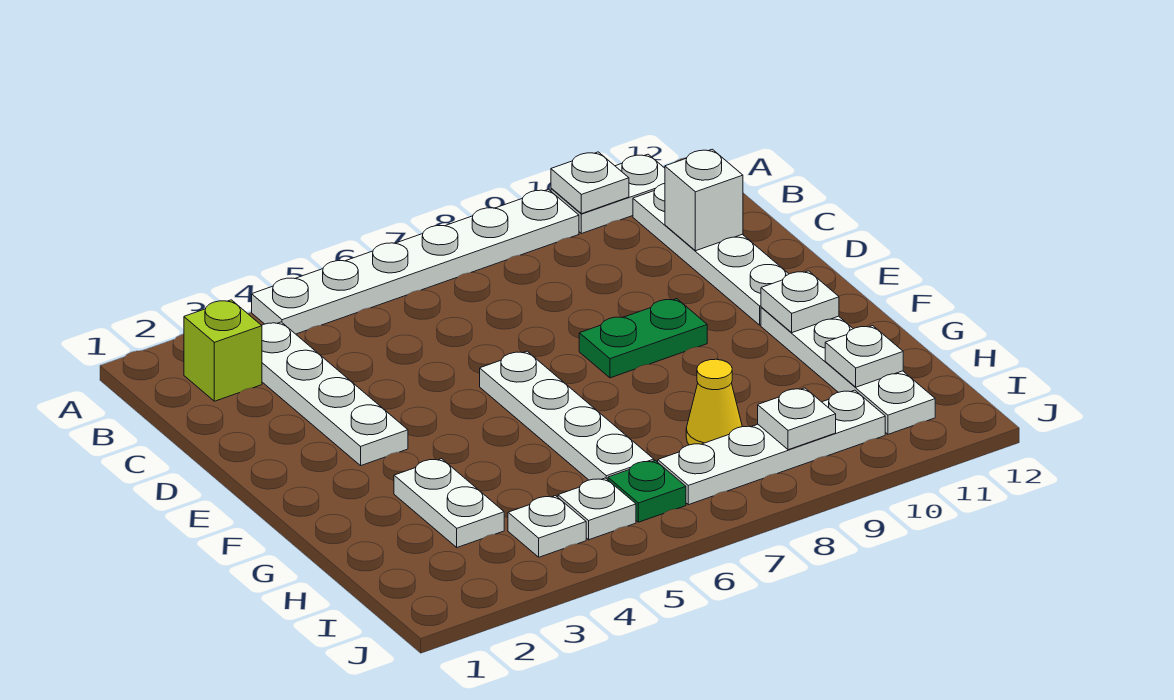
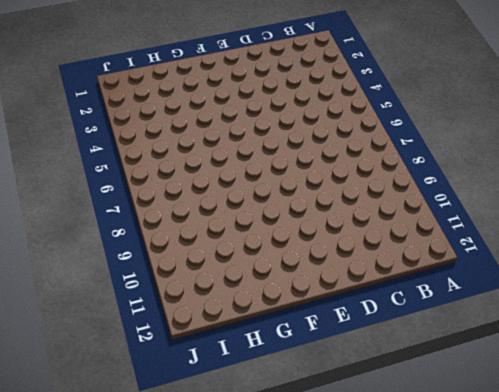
none -> white 1x6 plate [252,189,579,334]
none -> white 1x2 plate [551,154,665,234]
none -> lime 1x1 brick [184,300,262,401]

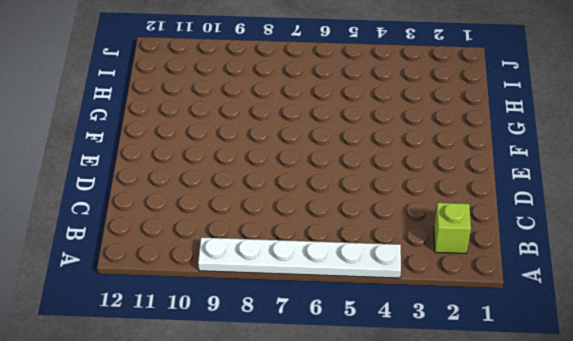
none -> white 1x2 plate [551,154,665,234]
none -> white 1x4 plate [262,322,408,466]
none -> white 1x4 plate [633,184,788,325]

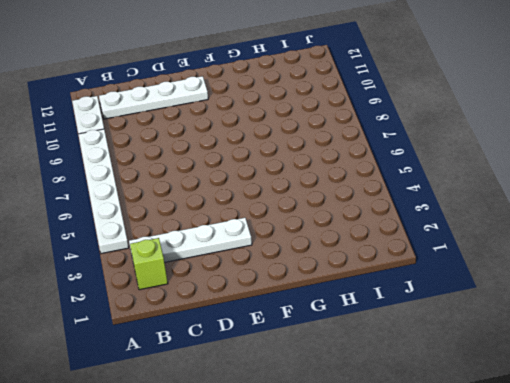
none -> white 1x4 plate [480,351,654,480]
none -> green 1x2 plate [579,299,707,378]
none -> white 1x4 plate [761,307,935,434]

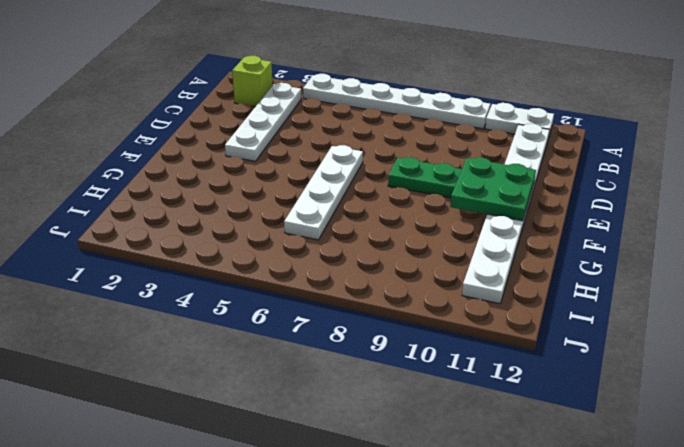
green 2x2 plate [450,157,536,221] -> white 1x1 plate [761,271,839,333]
none -> white 1x2 plate [394,459,504,547]
none -> yellow 1x1 cone [686,359,742,445]
none -> white 1x1 plate [508,496,586,557]

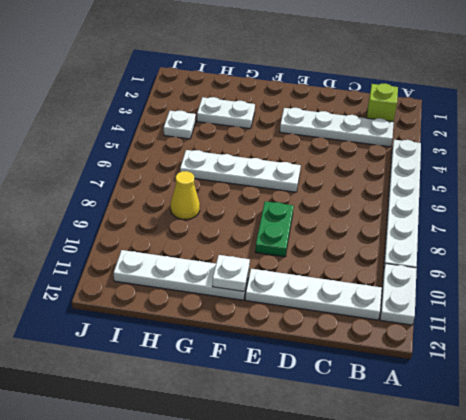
none -> white 1x1 plate [558,478,636,540]
none -> green 1x1 plate [608,460,686,522]
none -> white 1x4 plate [658,390,885,505]

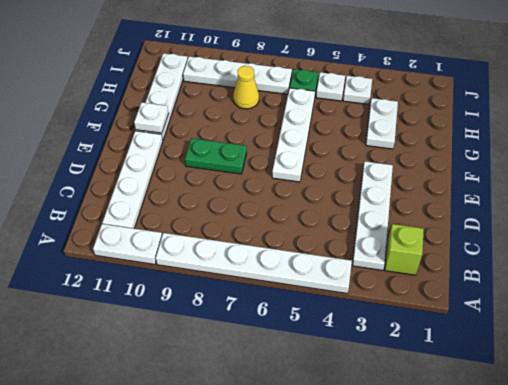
none -> white 1x1 plate [551,152,629,214]
none -> white 1x1 brick [665,149,743,251]
none -> white 1x1 plate [825,326,903,387]

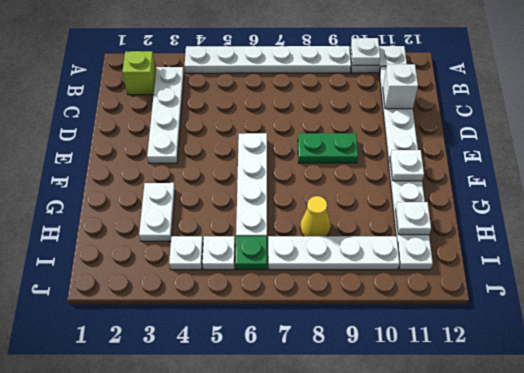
none -> white 1x1 plate [758,388,836,450]

